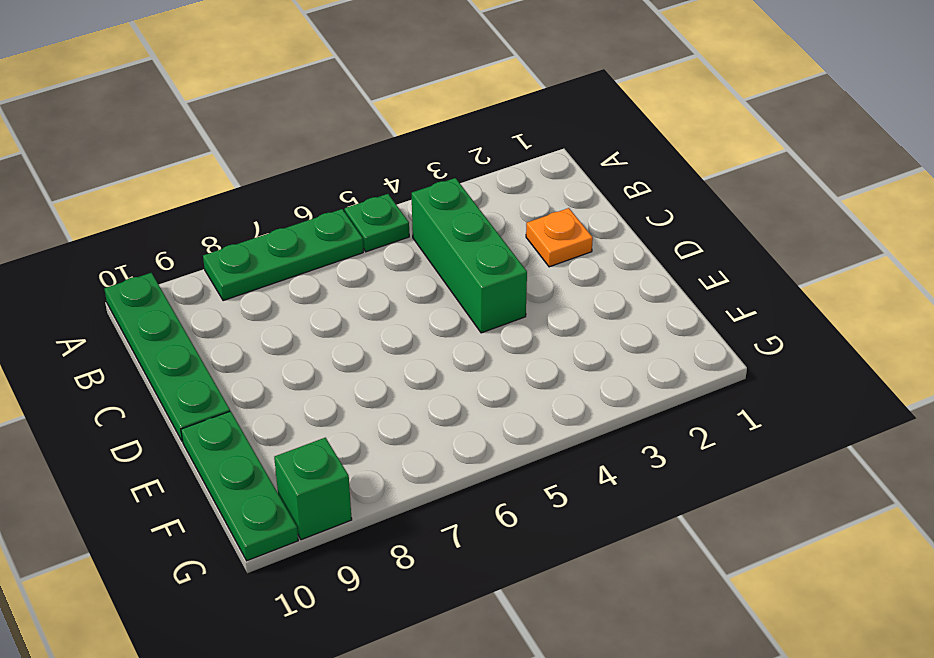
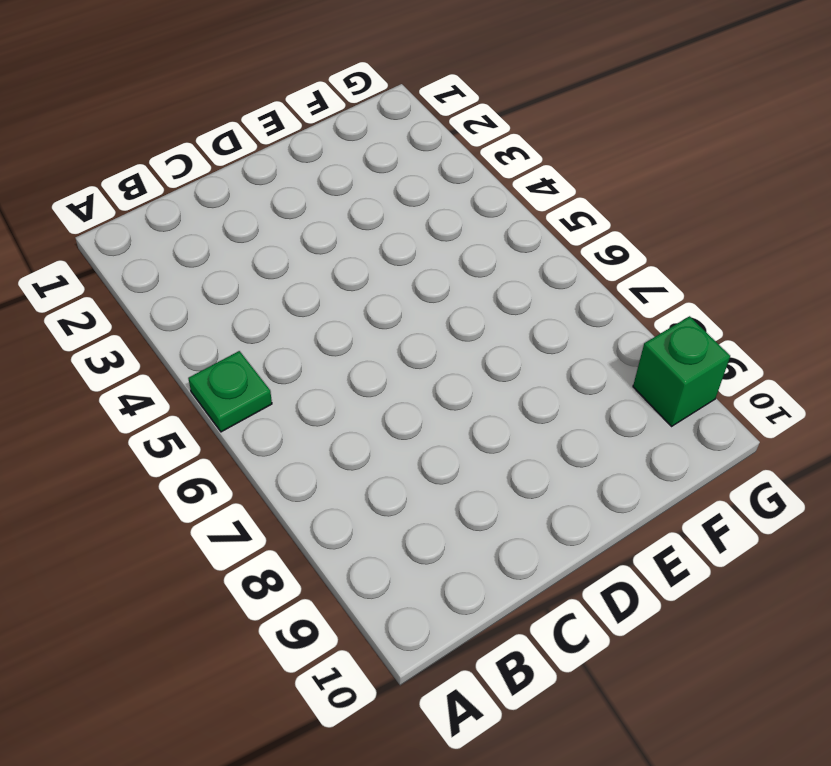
none -> green 1x3 plate [203,209,363,301]
none -> green 1x4 plate [104,273,230,442]

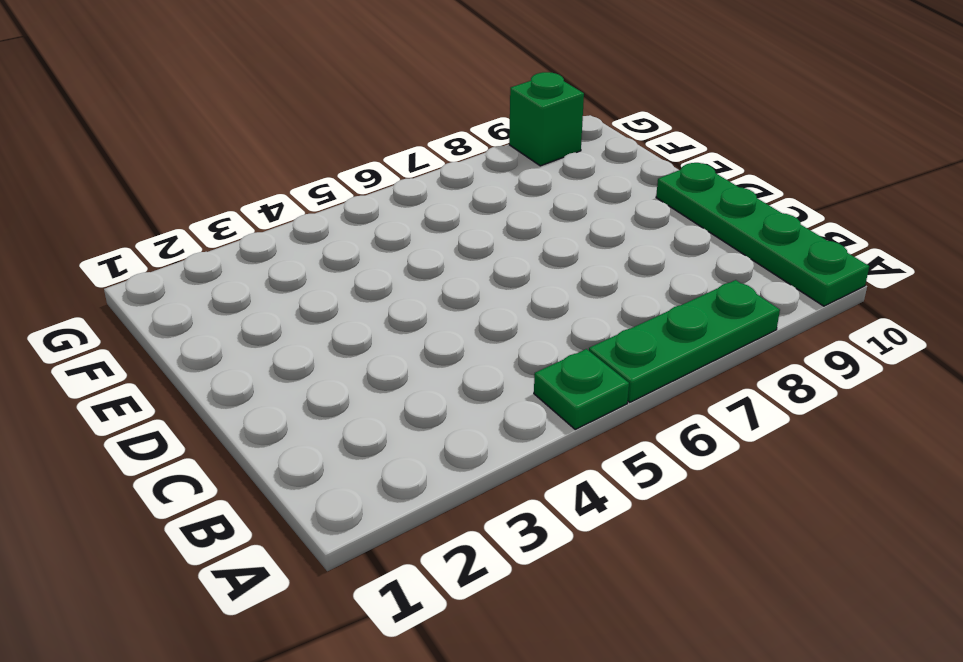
none -> green 1x3 brick [412,178,527,333]
none -> orange 1x1 plate [526,208,593,267]

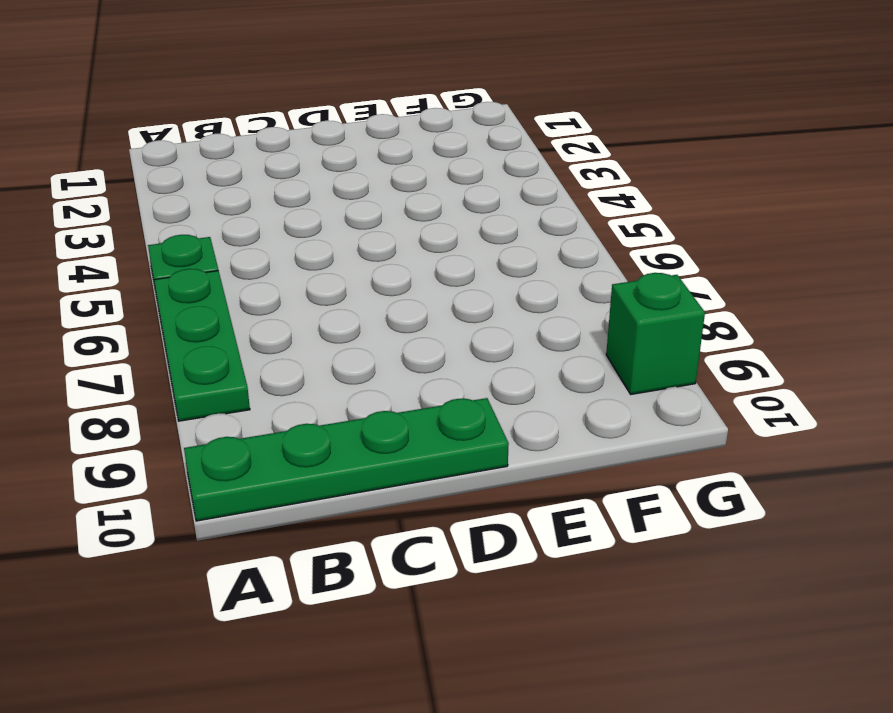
none -> green 1x3 brick [412,178,527,333]
none -> orange 1x1 plate [526,208,593,267]

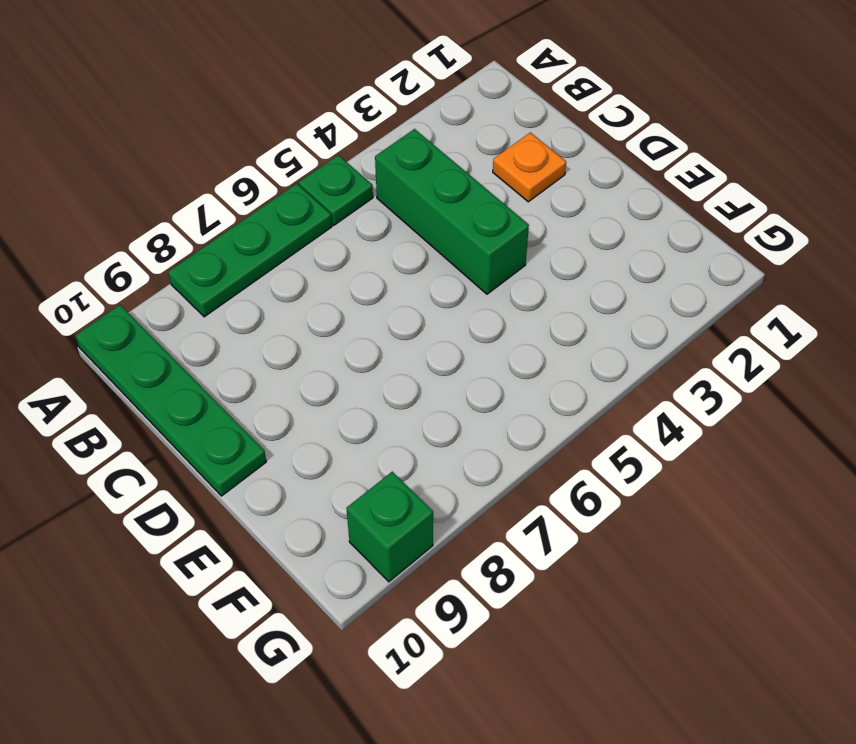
none -> green 1x3 plate [181,411,298,561]

